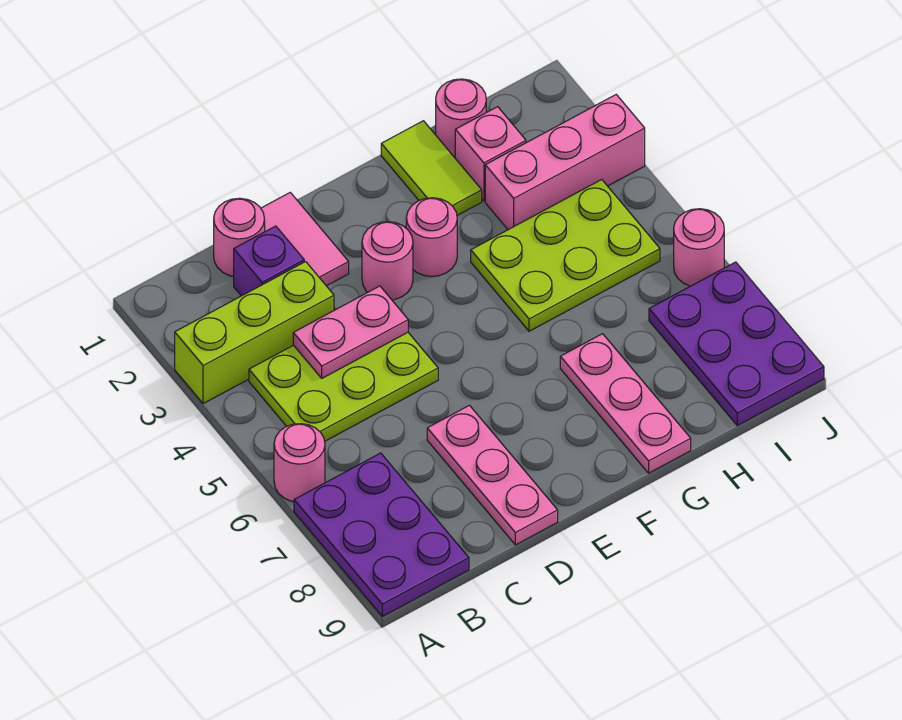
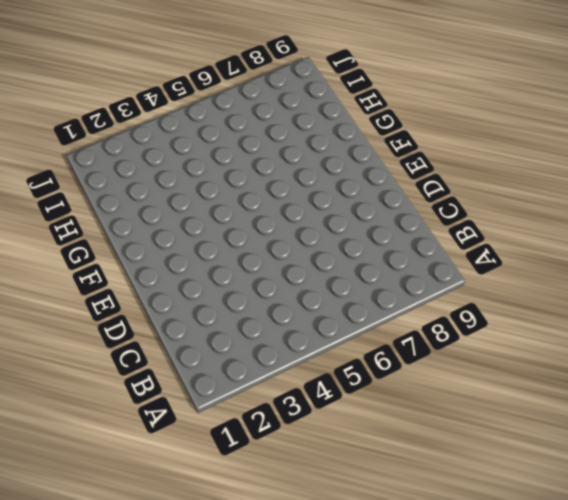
none -> lime 1x3 brick [175,262,334,404]
none -> pink 1x1 round brick [274,424,325,502]
none -> purple 2x3 plate [294,453,469,616]

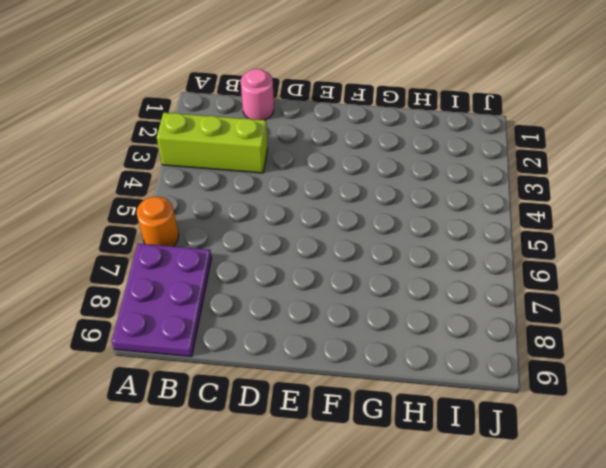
orange 1x1 round brick [137,197,179,246] -> pink 1x1 round brick [274,424,325,502]
none -> lime 2x3 plate [249,333,438,441]
none -> purple 1x1 brick [234,226,304,296]
none -> pink 1x2 tile [261,192,349,286]

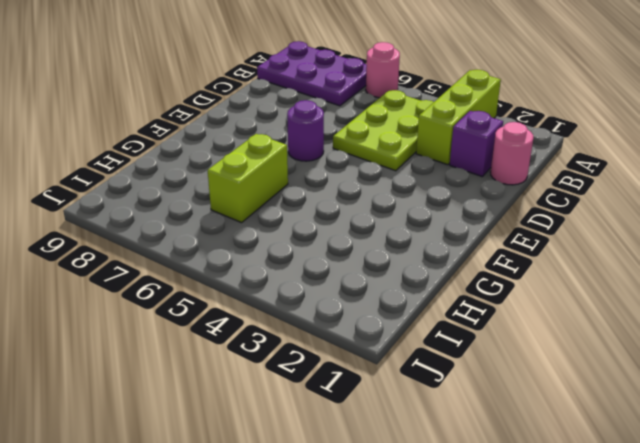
purple 1x1 round brick [287,100,324,161] -> none
lime 1x2 brick [208,134,288,223] -> none
none -> pink 1x2 tile [261,192,349,286]
none -> pink 1x3 plate [427,405,558,545]
none -> pink 1x1 round brick [362,222,413,300]

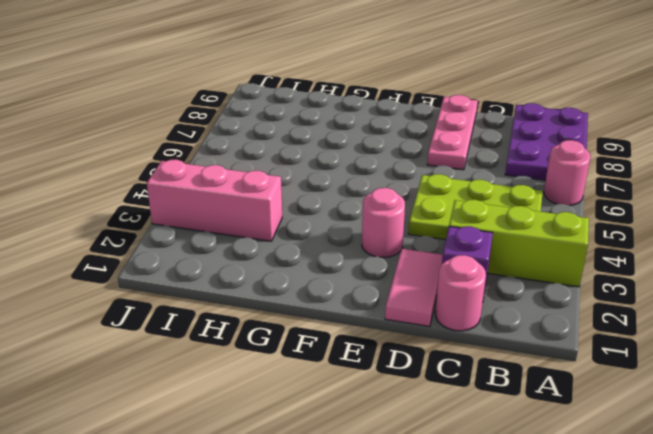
none -> pink 1x1 round brick [406,198,457,276]
none -> lime 1x2 tile [381,121,482,215]
none -> lime 2x3 plate [471,180,660,331]

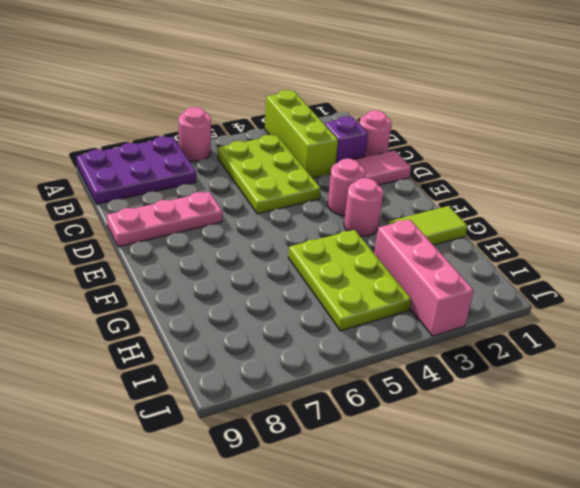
none -> pink 1x3 plate [560,334,691,473]
none -> pink 1x1 round brick [436,79,486,157]
none -> pink 1x1 brick [455,107,526,201]

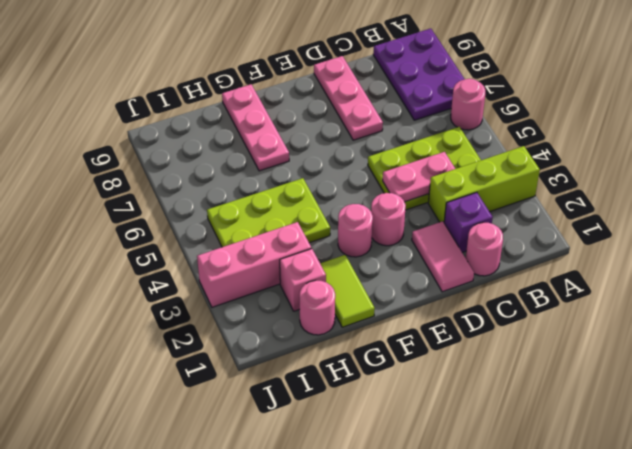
none -> purple 2x3 plate [649,262,824,425]
none -> pink 1x1 round brick [674,209,724,286]

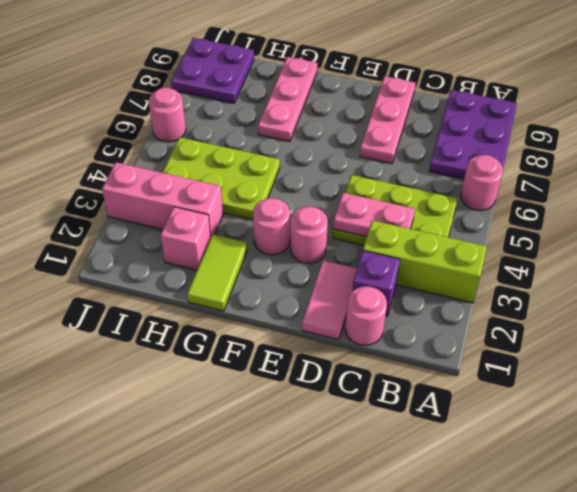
purple 2x2 plate [171,38,254,103] -> purple 2x3 plate [649,262,824,425]
none -> pink 1x1 round brick [436,79,486,157]

